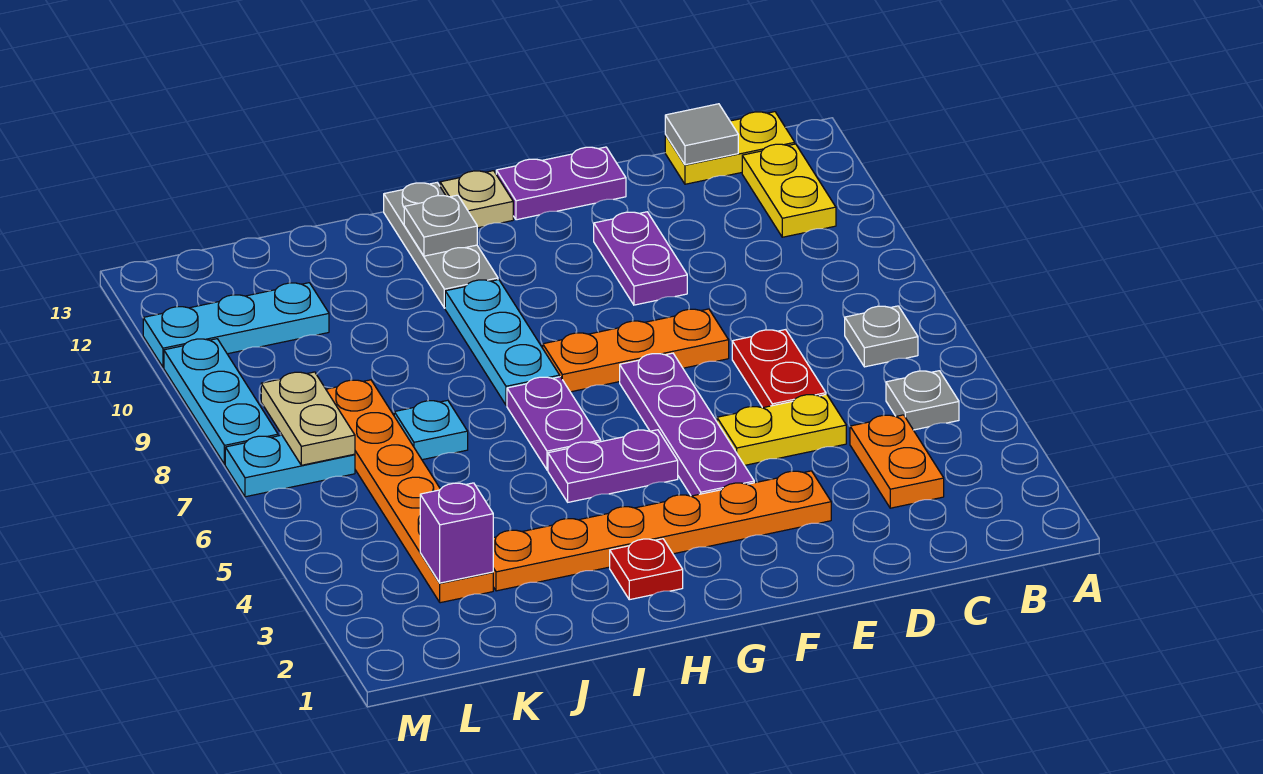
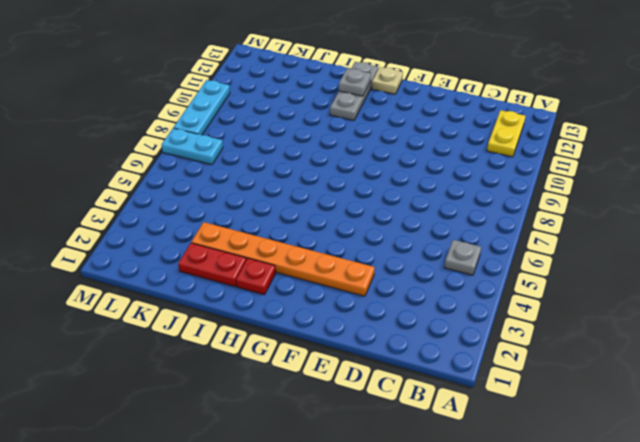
red 1x2 plate [178,243,246,287] -> red 1x2 plate turned to [732,330,826,408]
none -> grey 1x1 plate [845,306,918,367]
none -> yellow 1x2 plate [665,112,795,184]
none -> orange 1x2 plate [850,415,944,508]

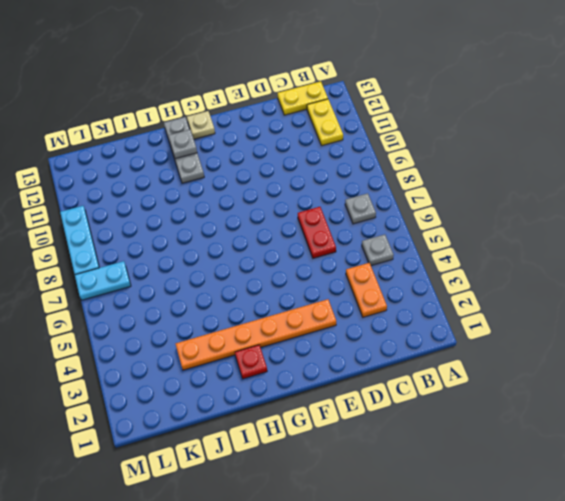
none -> yellow 1x2 plate [717,394,846,465]
none -> orange 1x3 plate [543,309,729,392]
none -> purple 1x2 plate [594,212,687,305]

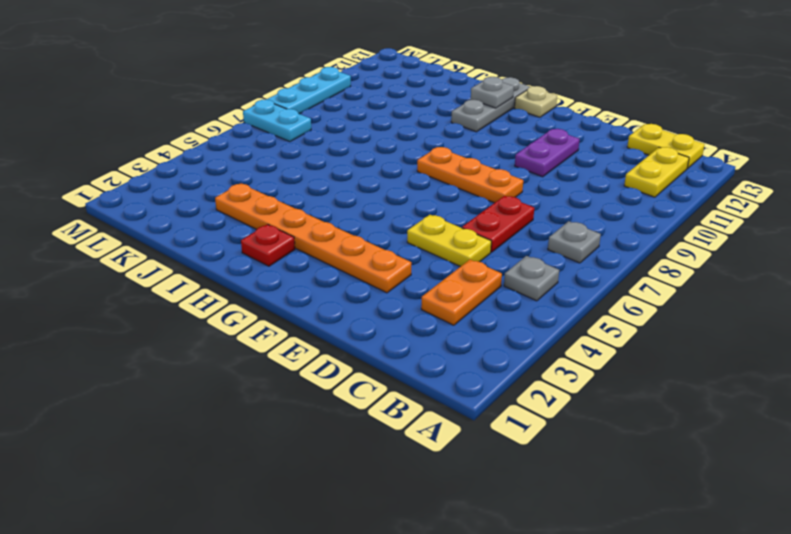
none -> purple 1x2 plate [496,147,626,220]
none -> purple 1x4 plate [620,353,754,496]
none -> purple 1x2 plate [548,430,678,502]

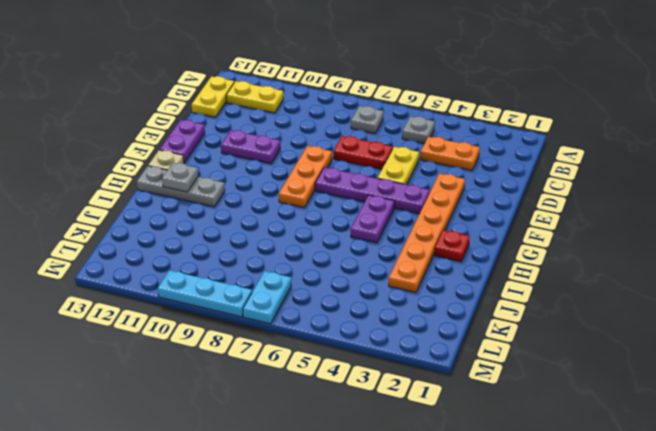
none -> purple 1x2 plate [507,377,601,470]
none -> cyan 1x3 plate [445,280,560,405]
none -> cyan 1x1 plate [394,400,468,460]

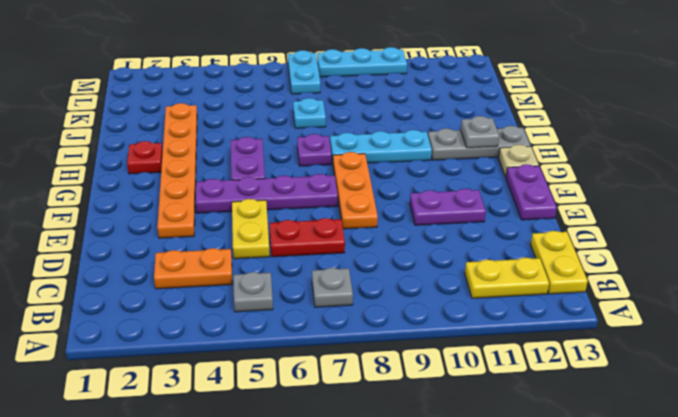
purple 1x1 plate [297,134,331,166] -> purple 1x2 plate [507,377,601,470]
none -> orange 1x6 plate [326,380,493,603]
none -> cyan 1x3 plate [143,283,329,367]
none -> grey 1x1 tile [665,104,738,165]

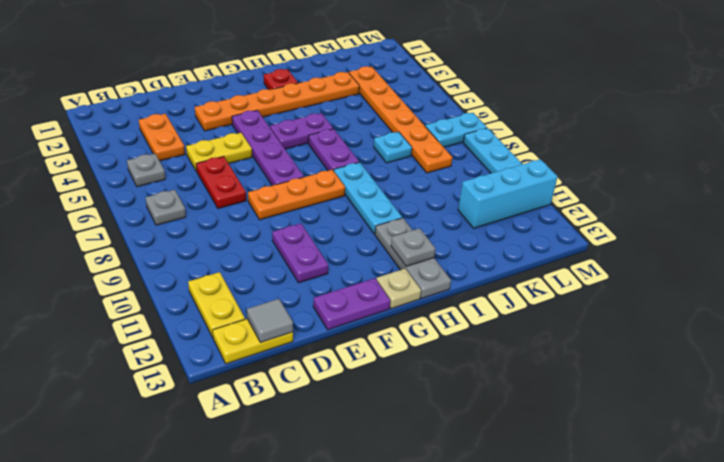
cyan 1x3 brick [458,159,558,228] -> cyan 1x3 plate [143,283,329,367]
none -> purple 1x1 brick [420,483,493,583]
none -> tan 1x2 plate [261,372,355,465]

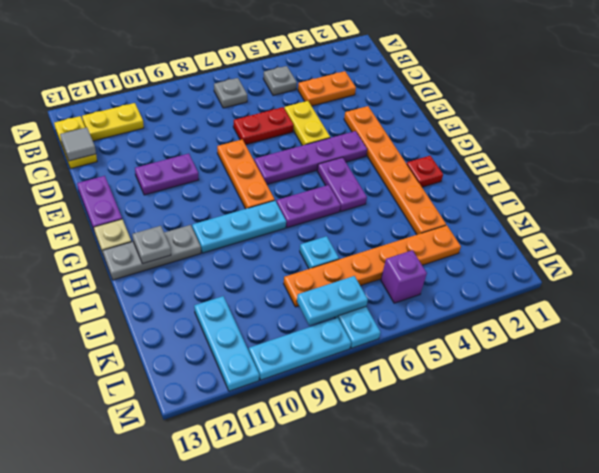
purple 1x1 brick [381,250,427,303] -> purple 1x1 brick moved to [420,483,493,583]
cyan 1x2 plate [297,276,368,325] -> tan 1x2 plate [261,372,355,465]

